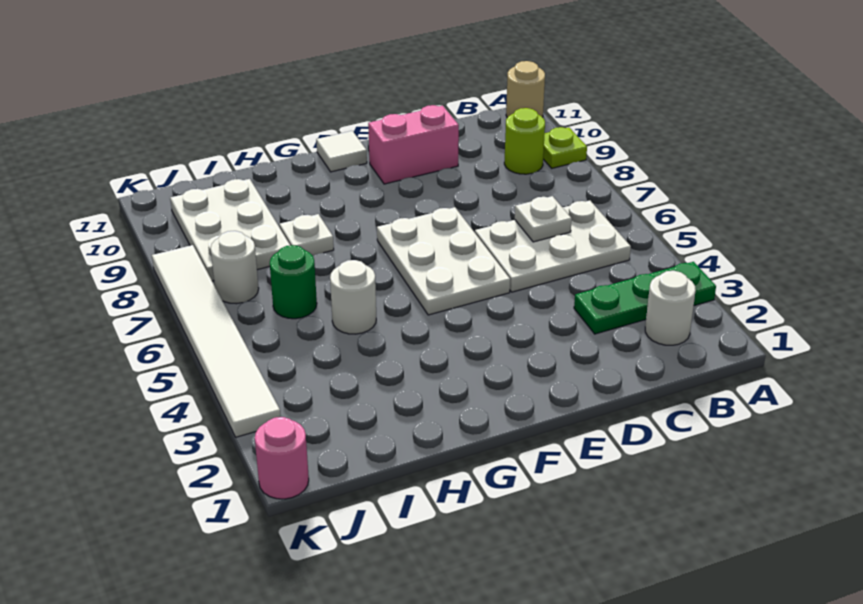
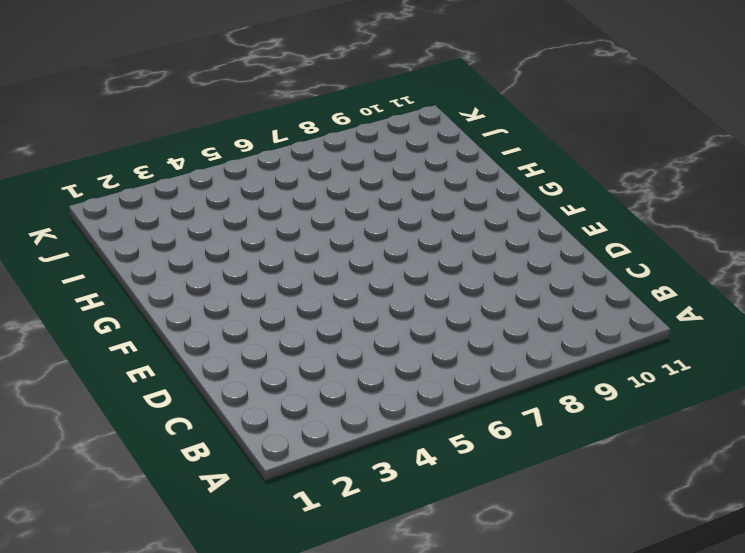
none -> green 1x3 plate [574,262,716,334]
none -> lime 1x1 plate [543,127,587,168]
none -> tan 1x1 round brick [506,61,545,118]

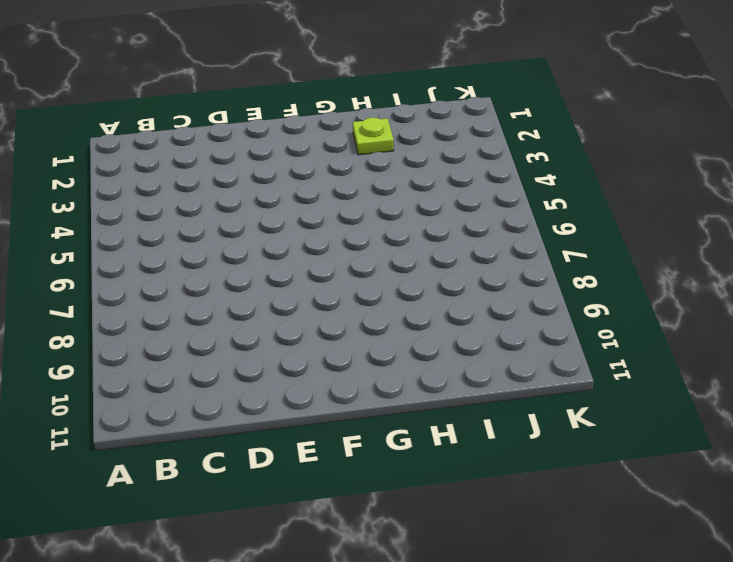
lime 1x1 plate [353,117,394,155] -> lime 1x1 plate moved to [543,127,587,168]
none -> green 1x3 plate [574,262,716,334]
none -> tan 1x1 round brick [506,61,545,118]
none -> white 1x1 round brick [645,271,696,345]

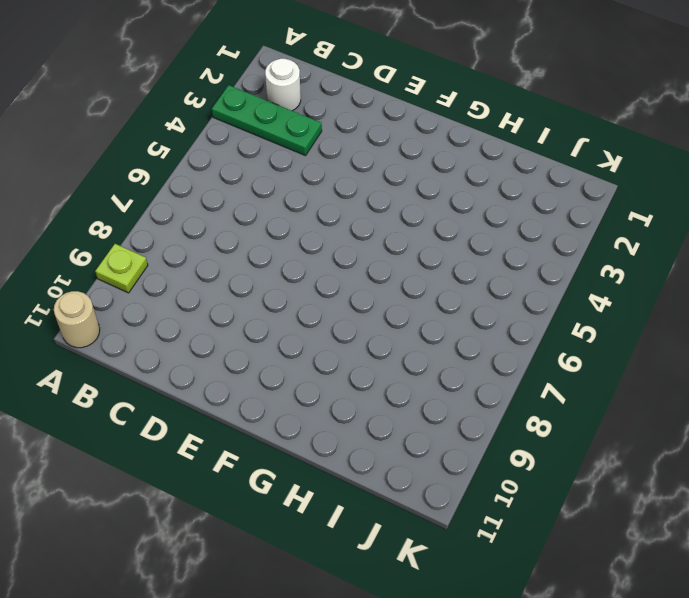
none -> white 2x3 plate [475,201,631,292]
none -> lime 1x1 round brick [504,108,545,174]
none -> pink 1x2 brick [368,105,459,184]

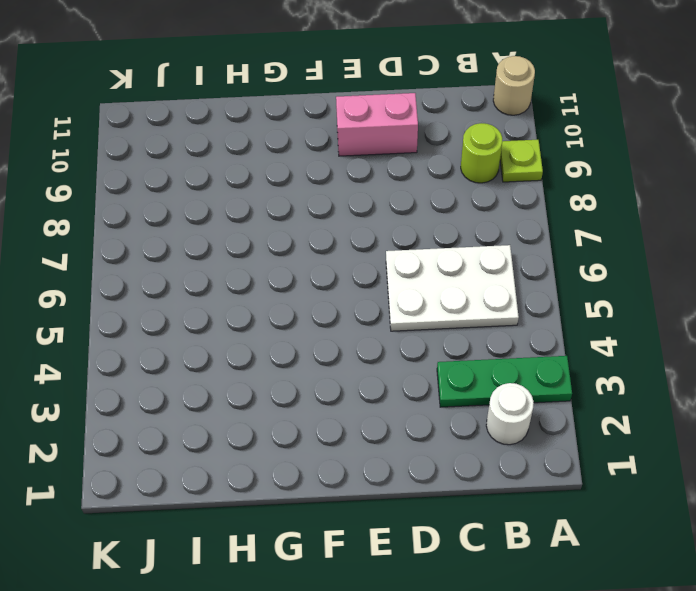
none -> white 2x3 plate [377,207,510,315]
none -> white 1x1 tile [316,131,367,172]
none -> white 1x1 round brick [330,260,376,334]

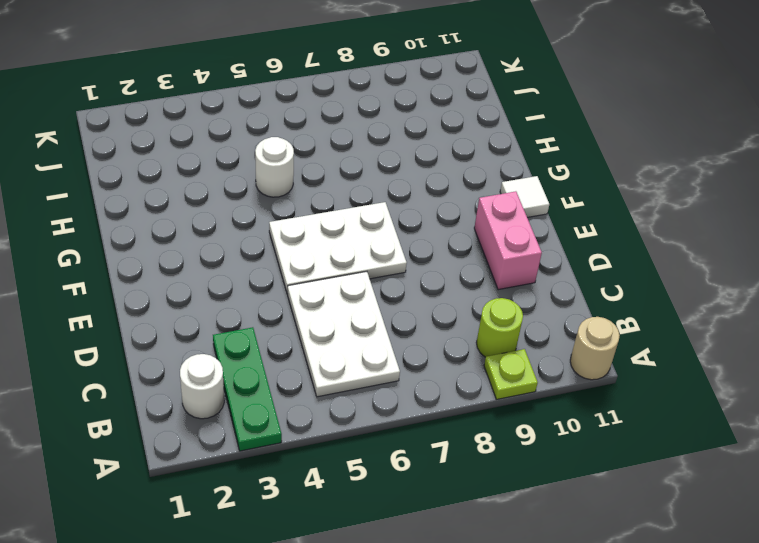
none -> white 1x1 plate [279,214,334,256]
none -> green 1x1 round brick [270,245,317,319]
none -> white 2x3 plate [170,179,290,281]

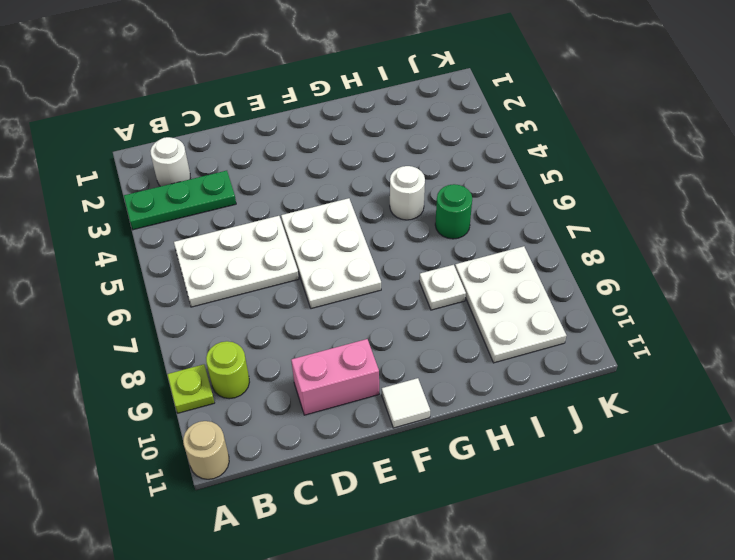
none -> white 1x1 round brick [211,231,259,304]
none -> pink 1x1 round brick [255,417,309,499]
none -> white 1x6 tile [152,245,281,437]

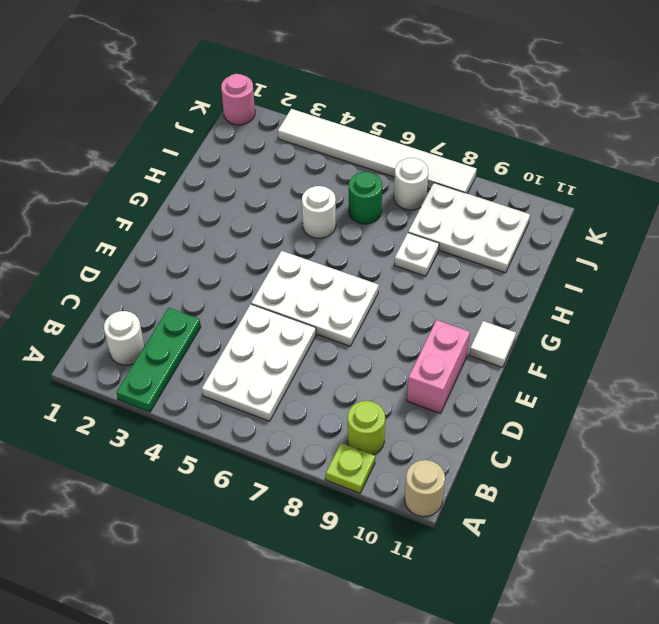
none -> white 1x1 plate [515,196,572,242]

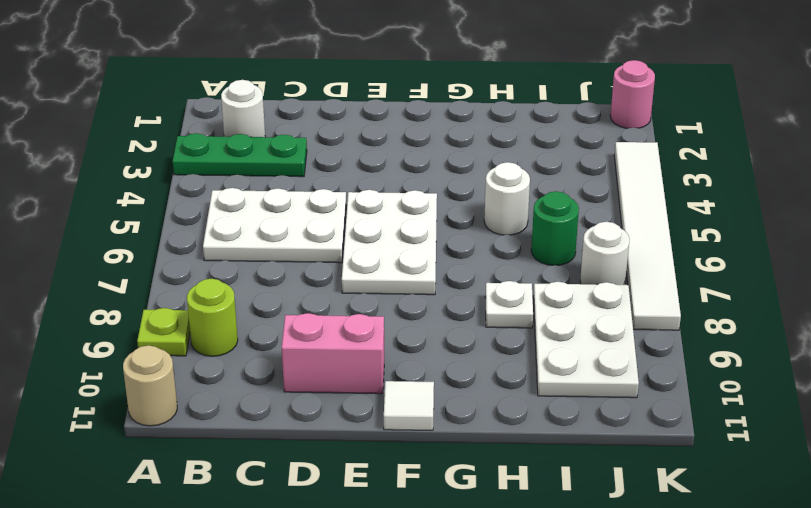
none -> white 1x1 plate [515,196,572,242]

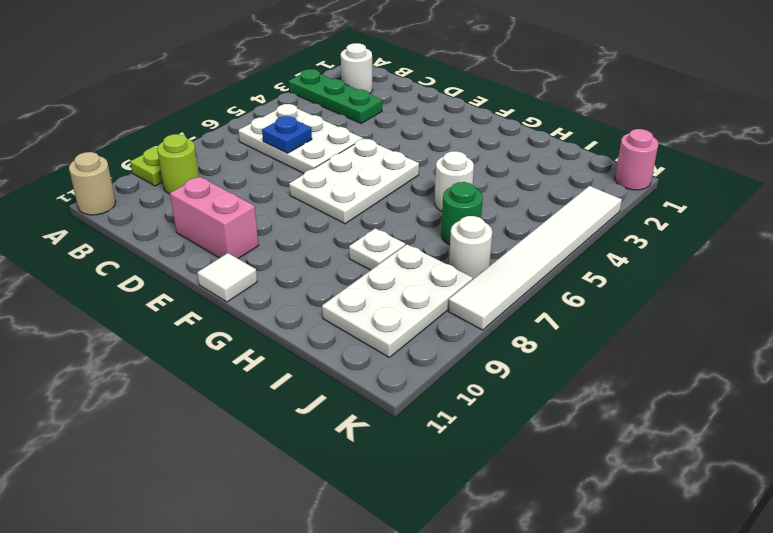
blue 1x1 plate [262,116,312,153] -> white 1x1 plate [515,196,572,242]

